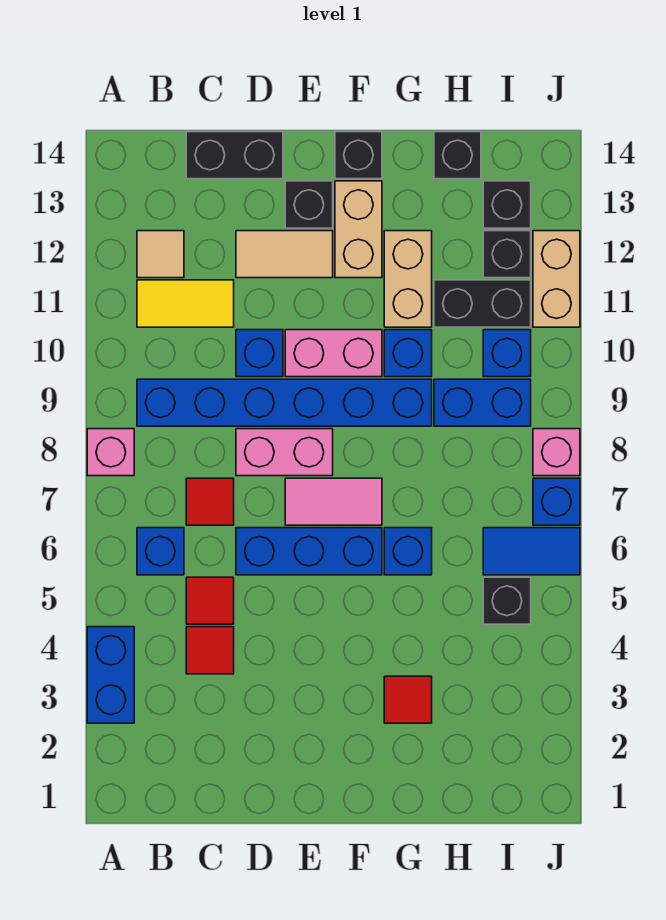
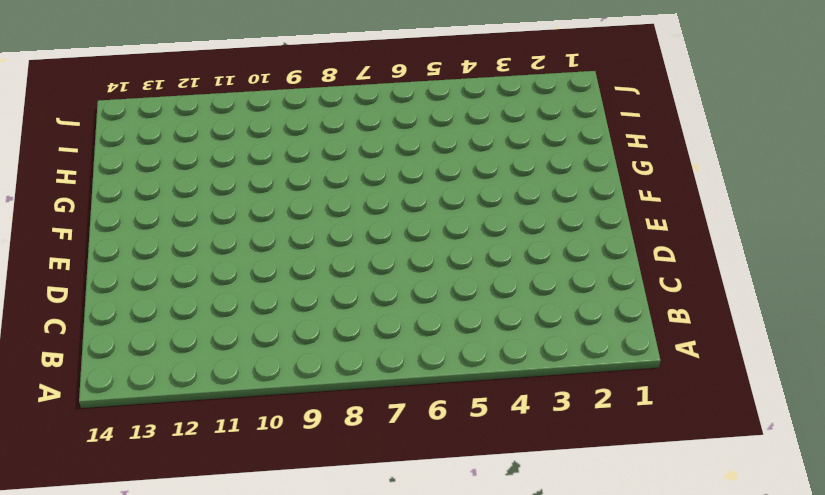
none -> blue 1x2 brick [87,627,134,723]
none -> pink 1x1 brick [87,429,134,476]
none -> blue 1x1 brick [137,528,184,575]
none -> blue 1x6 brick [137,379,432,426]

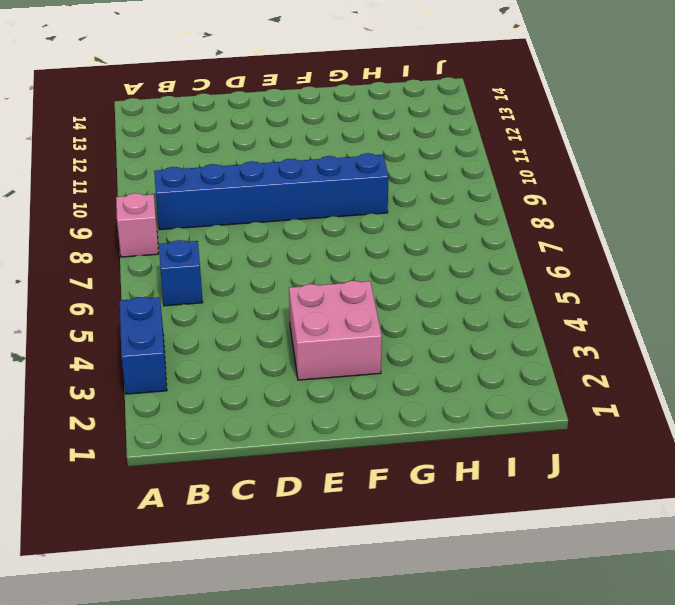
pink 2x2 brick [289,281,382,380] -> none
none -> yellow 1x2 tile [137,280,234,327]
none -> tan 1x1 tile [137,231,184,278]
none -> red 1x1 tile [186,627,234,674]
none -> red 1x1 tile [186,577,234,624]

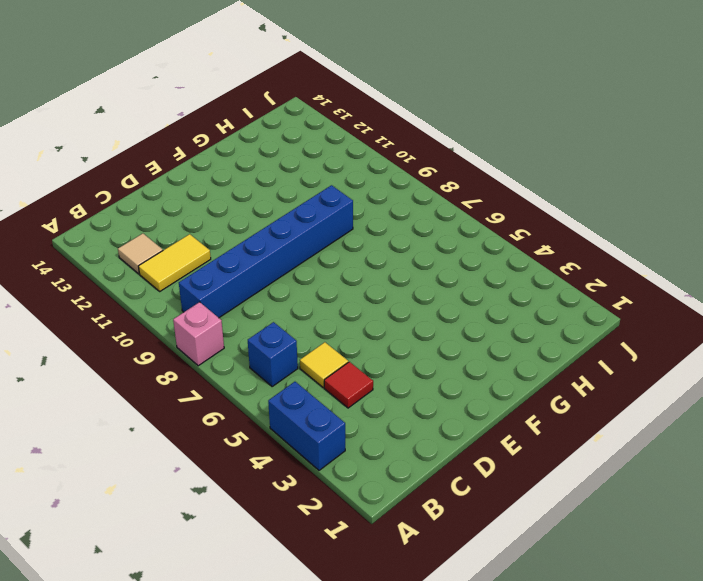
yellow 1x1 tile [300,342,348,387] -> red 1x1 tile [186,577,234,624]
none -> red 1x1 tile [186,478,234,525]
none -> black 1x2 brick [186,132,283,179]
none -> blue 1x3 brick [236,528,382,575]
none -> pink 1x2 brick [236,429,333,476]

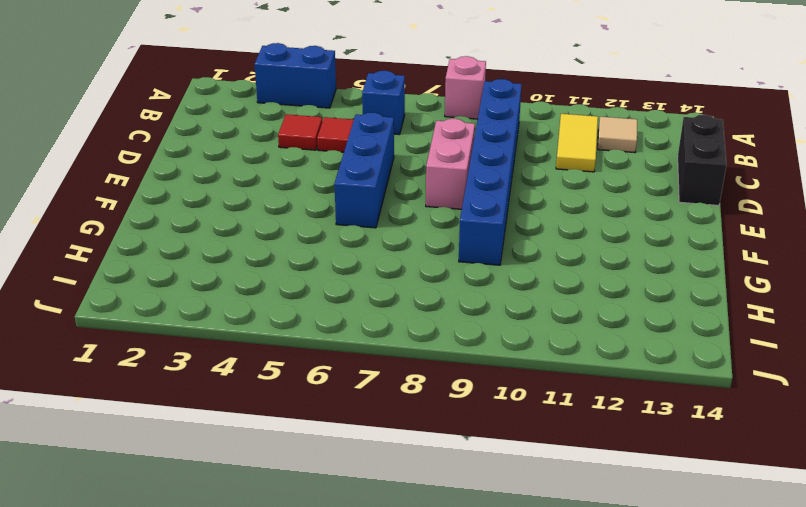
none -> red 1x1 tile [186,478,234,525]
none -> blue 1x1 brick [236,330,283,377]
none -> tan 1x2 tile [236,231,333,278]
none -> pink 1x2 tile [285,478,382,525]

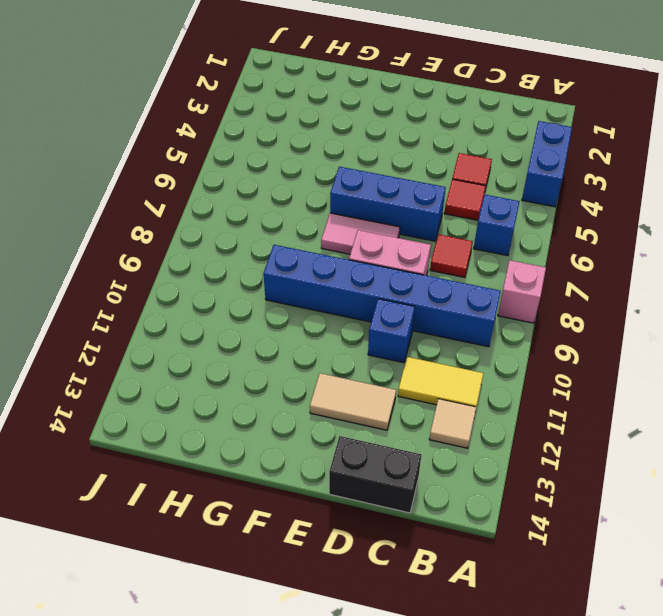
none -> pink 1x2 brick [285,330,382,377]
none -> black 1x1 brick [285,181,333,228]
none -> tan 1x2 brick [335,181,382,278]
none -> black 1x1 brick [335,132,382,179]

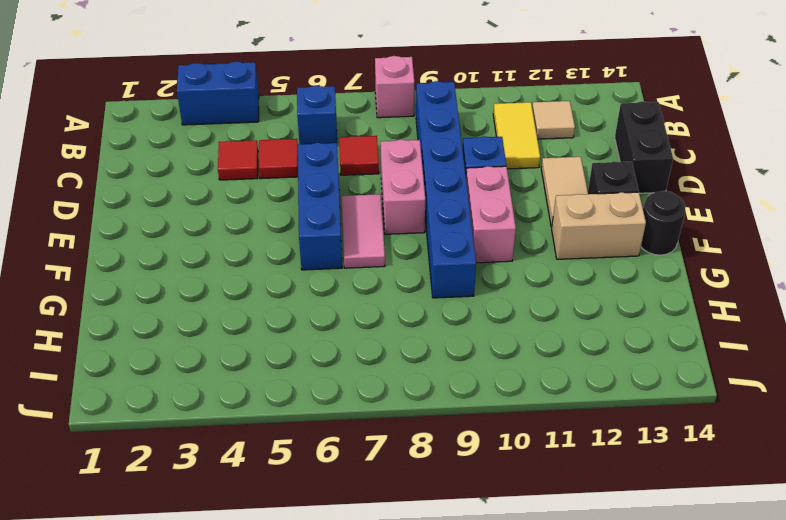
black 1x1 round brick [641,191,685,255] -> black 1x1 brick [335,132,382,179]
none -> red 1x1 tile [384,676,432,723]
none -> blue 1x1 brick [384,528,432,575]
none -> blue 1x1 brick [384,330,432,377]
none -> tan 1x2 brick [384,231,432,327]

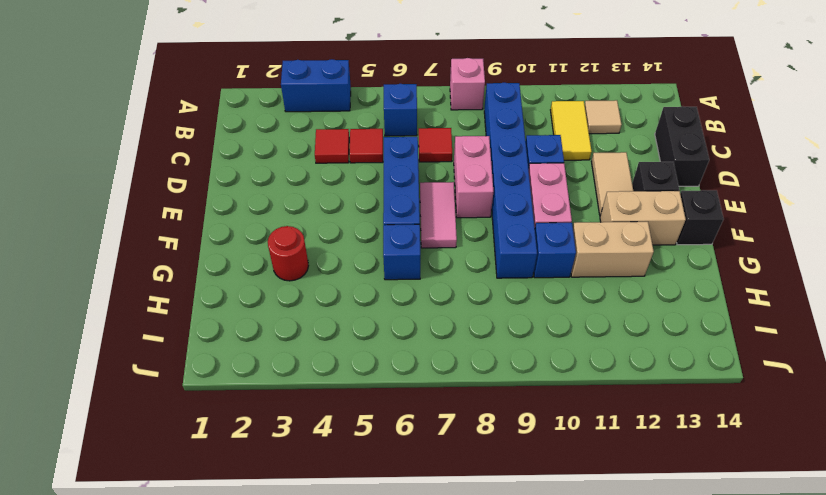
red 1x1 round brick [268,226,309,281] -> red 1x1 tile [384,676,432,723]
none -> blue 1x2 brick [434,379,531,426]
none -> black 1x2 brick [434,280,531,327]
none -> black 1x1 brick [434,132,481,179]
none -> black 1x1 brick [483,577,531,624]

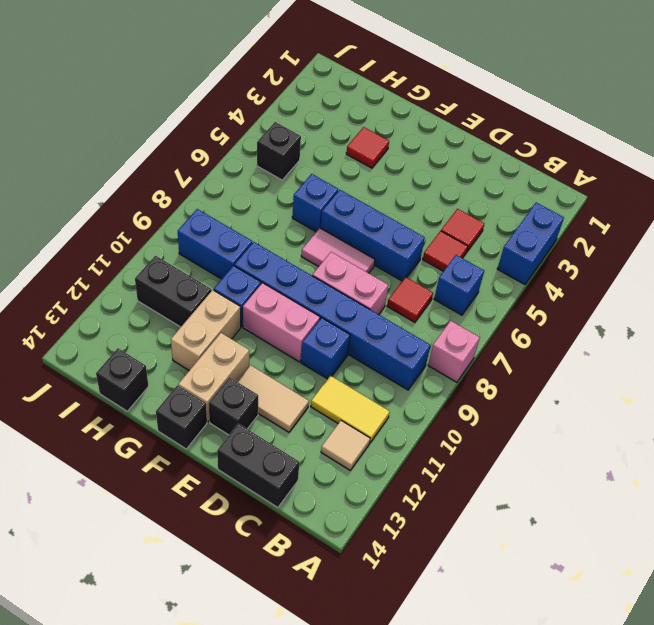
none -> blue 1x2 tile [483,528,580,575]
none -> blue 1x1 brick [483,330,531,377]
none -> black 1x1 brick [483,231,531,278]
none -> black 1x1 brick [483,181,531,228]

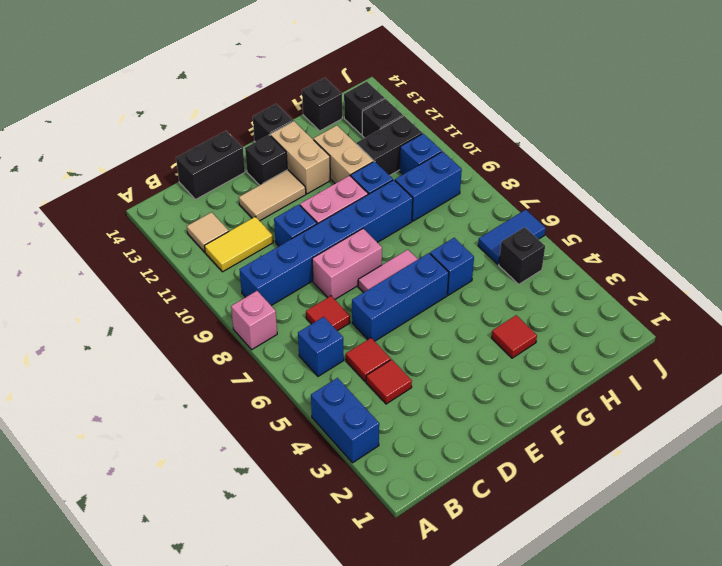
none -> blue 1x1 brick [533,478,580,525]
none -> pink 1x1 brick [533,429,580,476]
none -> tan 1x2 brick [533,231,580,327]

